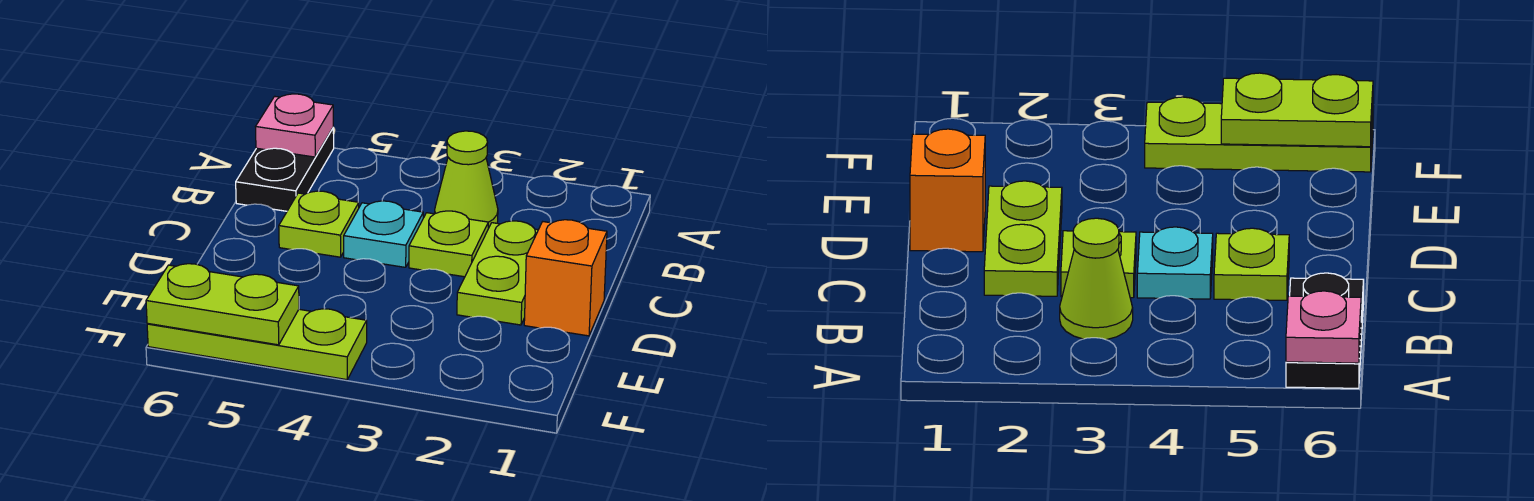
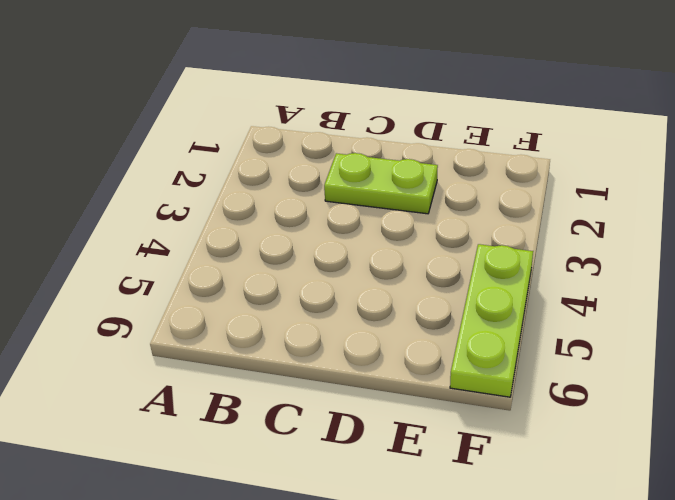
none -> black 1x2 plate [236,128,334,211]
none -> lime 1x1 cone [434,131,498,228]

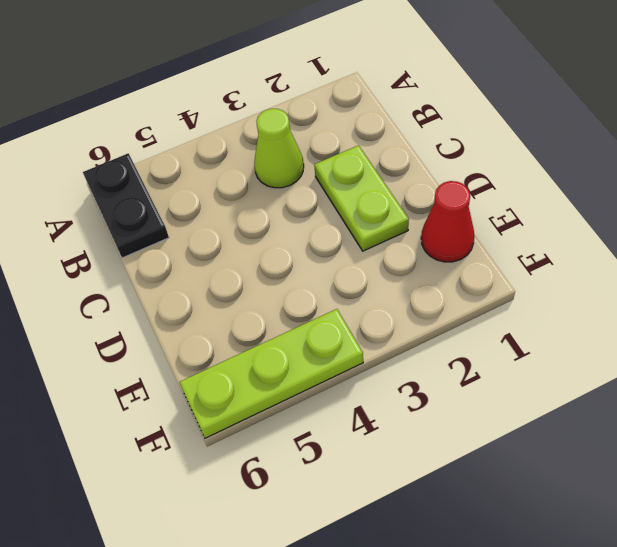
red 1x1 cone [421,181,474,262] -> none
none -> lime 1x1 plate [409,211,488,277]
none -> cyan 1x1 plate [344,201,423,267]

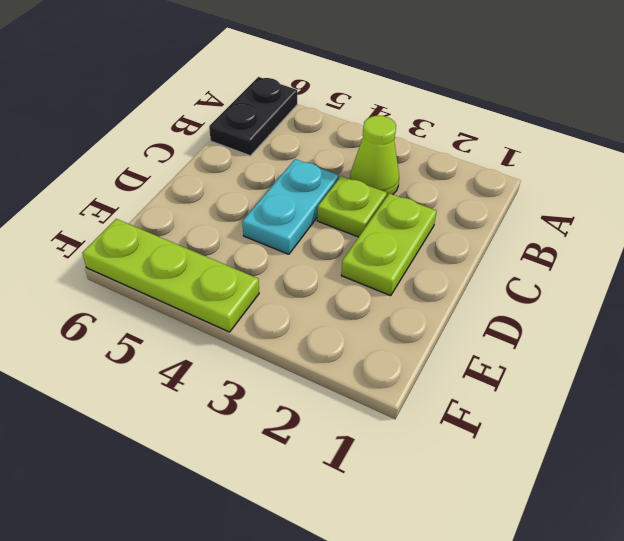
cyan 1x2 plate [242,159,339,254] -> cyan 1x1 plate [344,201,423,267]
none -> lime 1x1 plate [279,191,359,257]
none -> orange 1x1 brick [524,220,607,336]

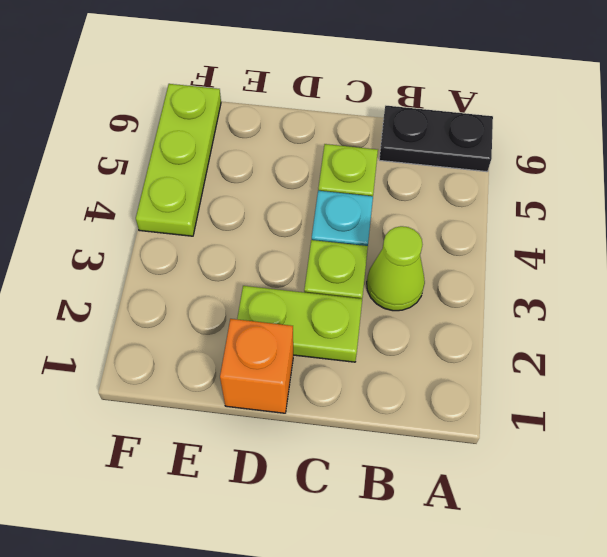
none -> pink 1x1 plate [256,94,333,157]
none -> lime 1x2 plate [146,264,299,345]

